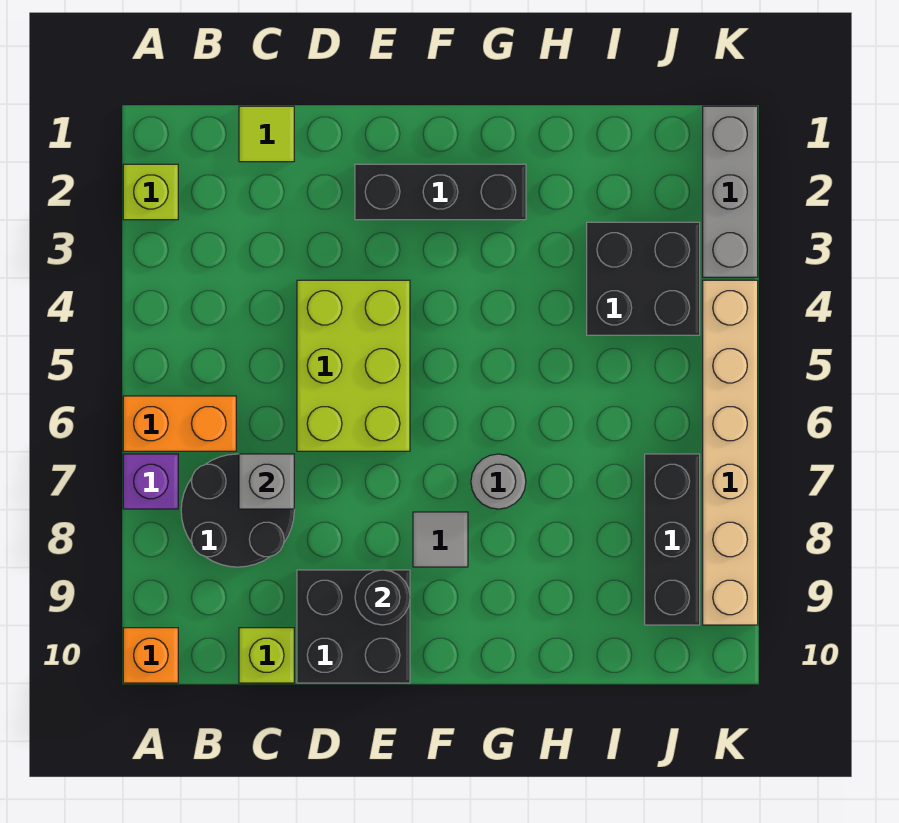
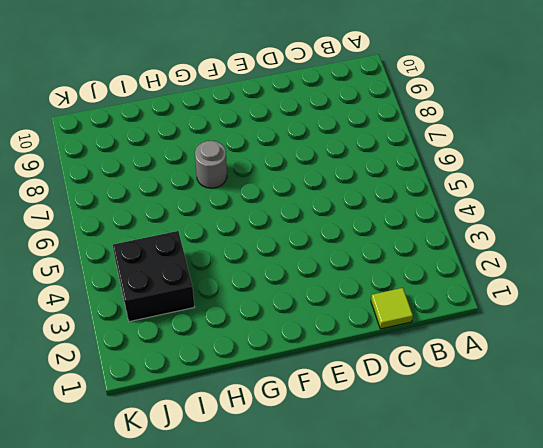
none -> lime 1x1 brick [123,164,178,220]
none -> orange 1x2 brick [123,396,236,451]
none -> purple 1x1 brick [123,454,178,509]

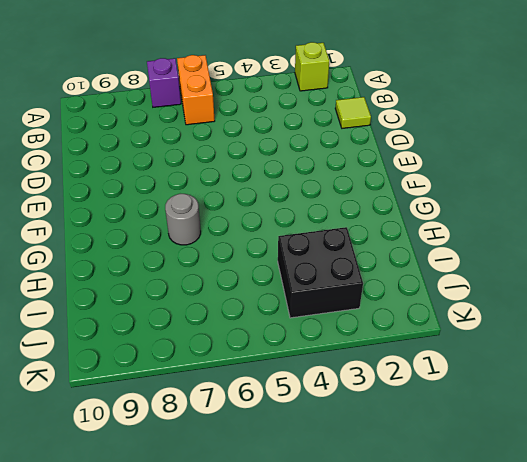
none -> orange 1x1 brick [123,628,178,683]
none -> black 2x2 round brick [181,454,294,567]
none -> lime 1x1 brick [239,628,294,683]

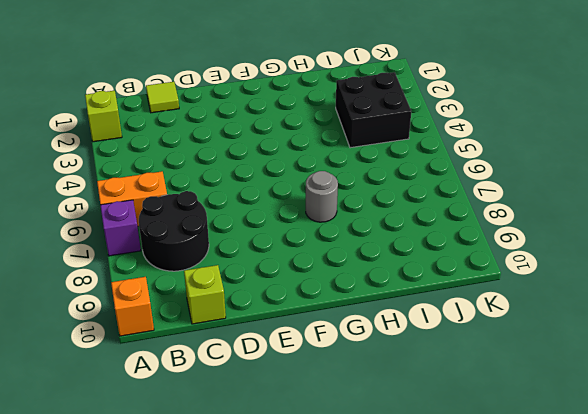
none -> lime 2x3 brick [297,280,410,451]
none -> black 2x2 brick [297,570,410,683]
none -> black 1x3 brick [355,164,526,220]

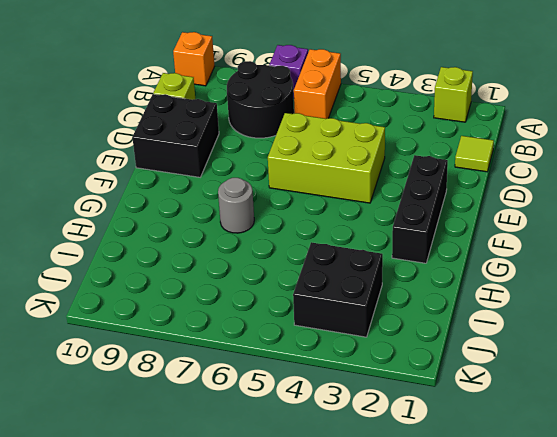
none -> grey 1x1 tile [413,512,468,567]
none -> black 1x3 brick [645,454,700,625]
none -> grey 1x3 brick [703,106,758,277]

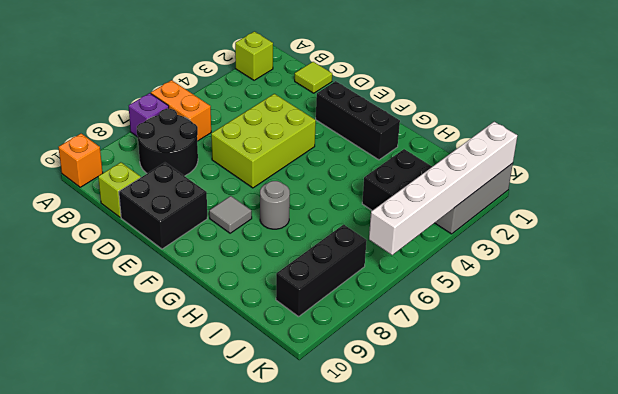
white 1x6 brick [369,122,517,255] -> none
none -> tan 1x6 brick [703,280,758,625]
none -> grey 1x1 brick [239,454,294,509]
none -> black 1x1 round brick [355,570,410,625]

